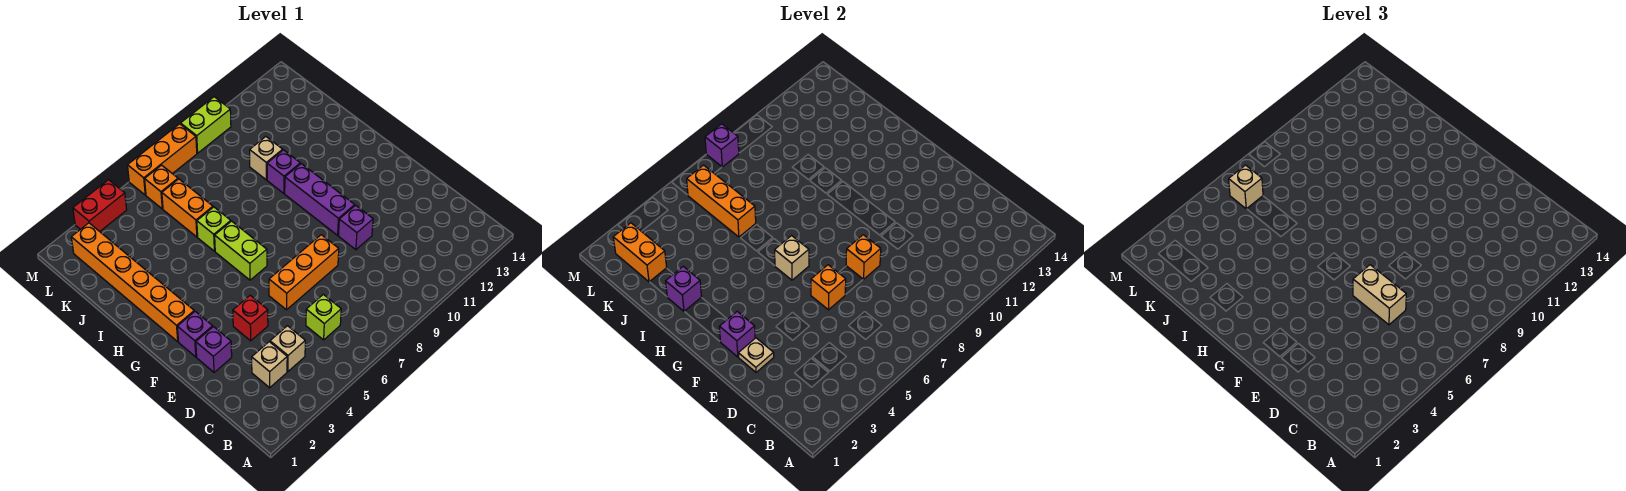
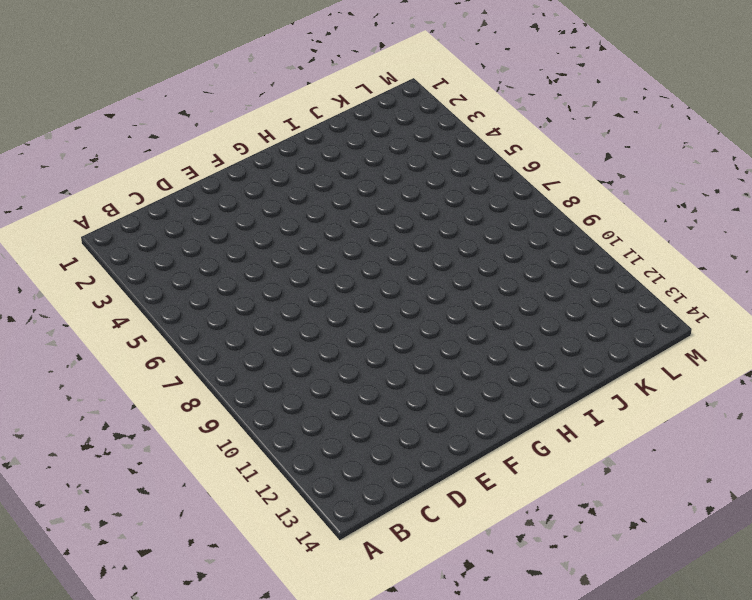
none -> tan 1x1 brick [252,342,287,388]
none -> tan 1x1 brick [270,326,305,372]
none -> lime 1x1 brick [306,294,341,340]
none -> purple 1x1 brick [196,327,232,372]

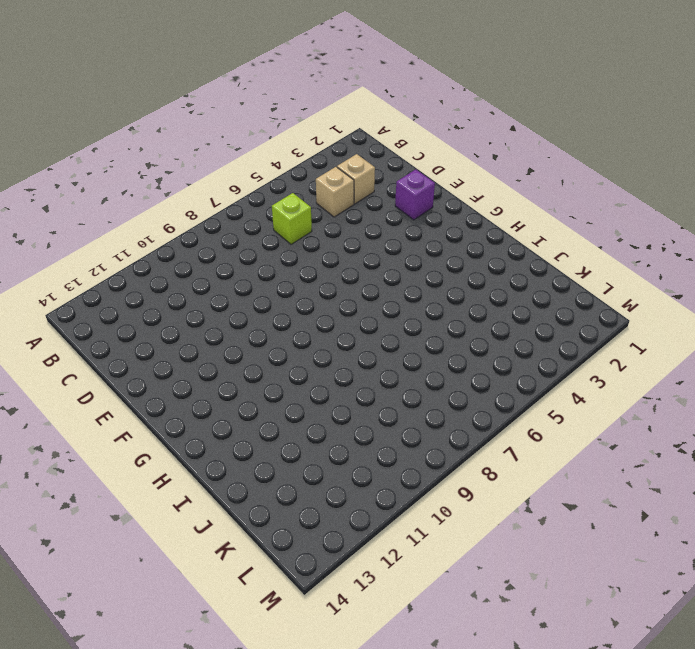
none -> red 1x1 brick [233,295,268,341]
none -> orange 1x3 brick [269,235,339,310]
none -> purple 1x1 brick [339,205,373,250]
none -> purple 1x1 brick [177,311,213,357]

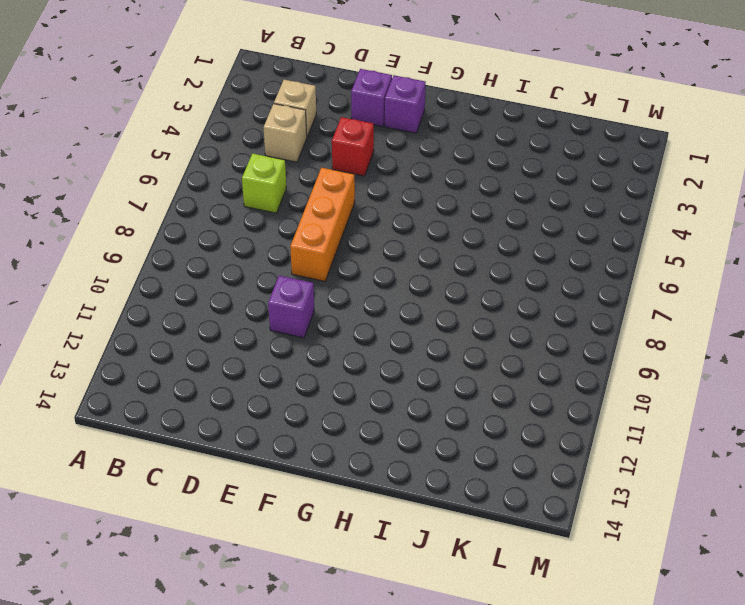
none -> purple 1x3 brick [285,164,355,235]
none -> orange 1x6 brick [71,223,194,342]
none -> lime 1x2 brick [215,221,267,280]
none -> lime 1x1 brick [197,207,231,251]

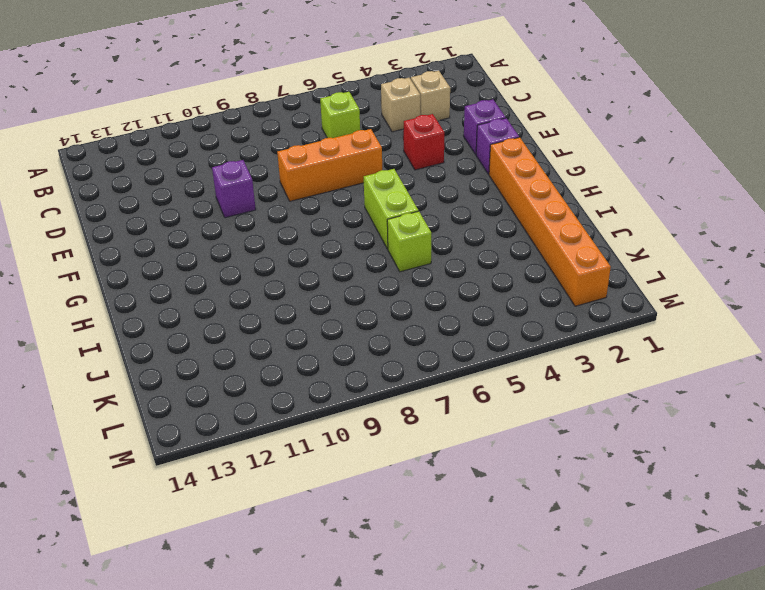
none -> purple 1x3 brick [285,164,355,235]
none -> purple 1x1 brick [267,150,300,193]
none -> orange 1x2 brick [162,179,213,237]
none -> tan 1x1 brick [250,137,283,180]

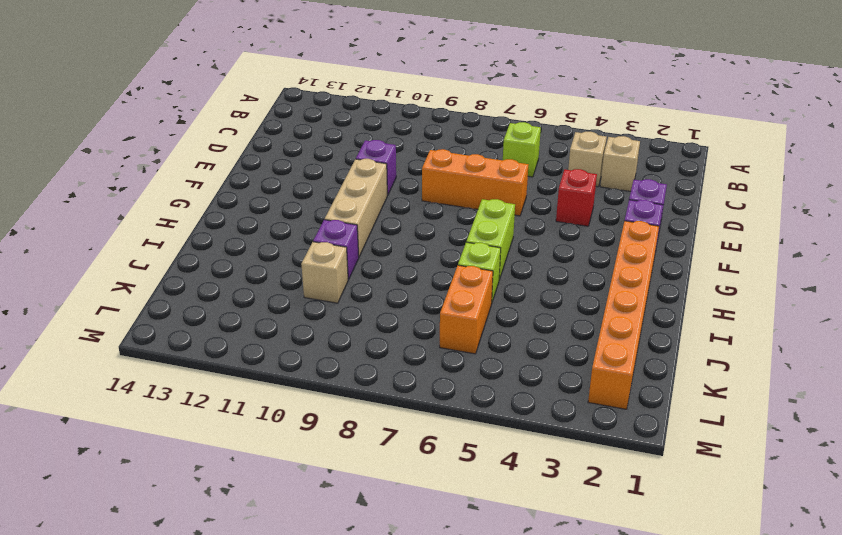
tan 1x3 brick [325,159,387,257] -> purple 1x3 brick [285,164,355,235]
none -> orange 1x1 brick [145,165,178,209]
none -> red 1x2 brick [73,180,127,231]
none -> orange 1x3 brick [128,124,197,195]
none -> lime 1x2 brick [181,97,231,153]

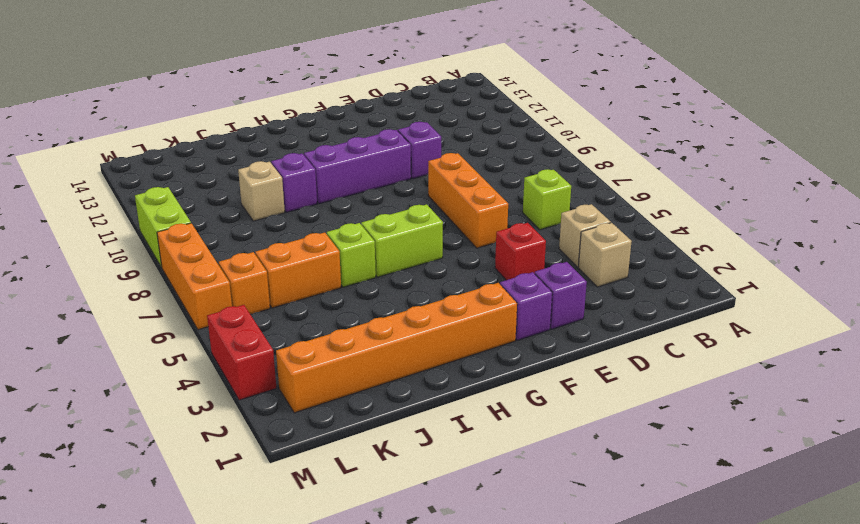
none -> tan 1x1 plate [738,338,774,372]
none -> orange 1x1 brick [811,265,846,310]
none -> orange 1x1 brick [846,235,881,279]
none -> purple 1x1 brick [719,311,755,357]

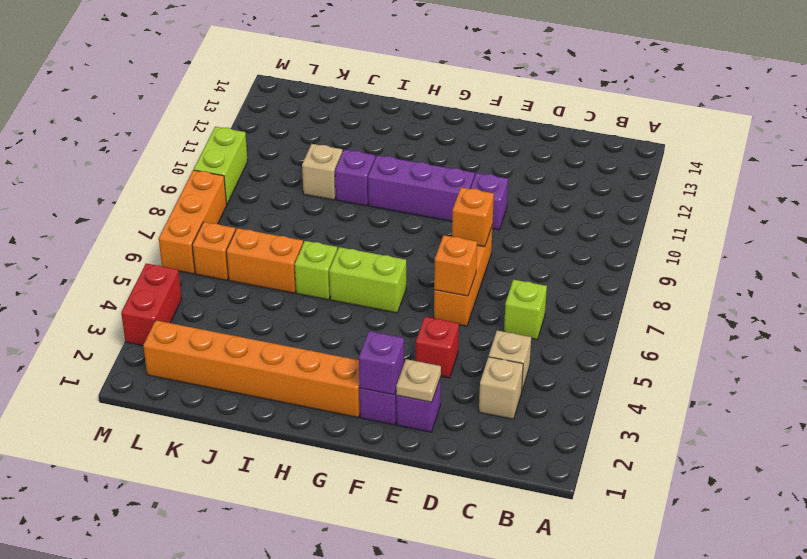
none -> tan 1x1 brick [775,236,809,280]
none -> purple 1x1 brick [666,266,702,312]
none -> orange 1x3 brick [687,165,756,237]
none -> orange 1x2 brick [613,223,667,282]

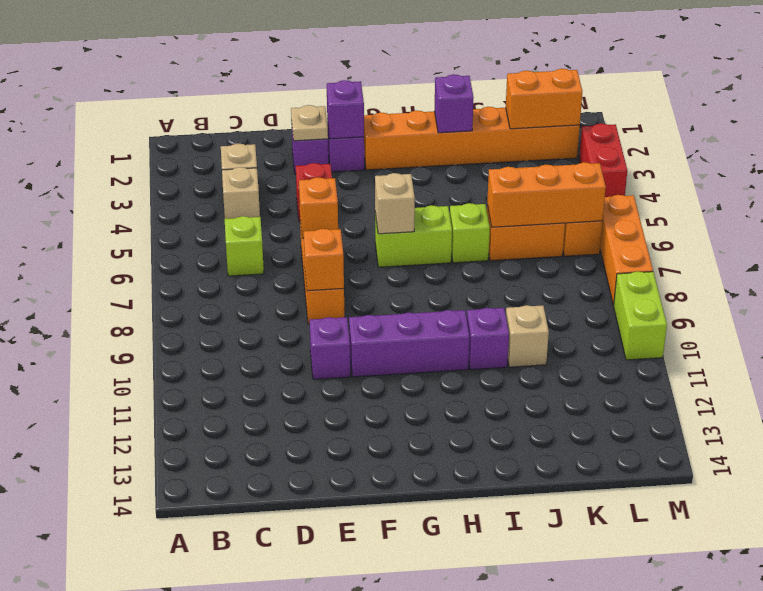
none -> purple 1x1 brick [705,124,739,167]
none -> tan 1x2 brick [1353,265,1406,325]
none -> tan 1x1 brick [1229,165,1263,209]

